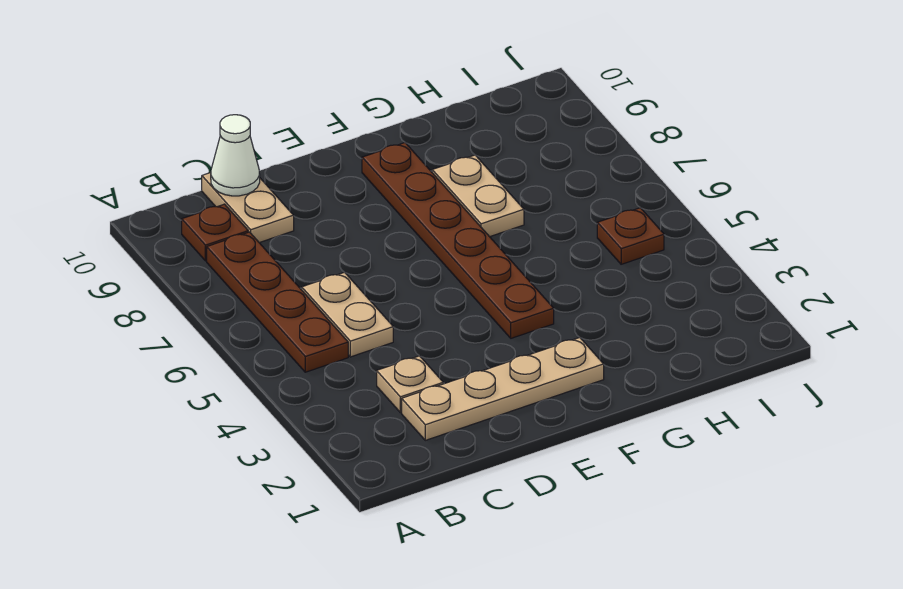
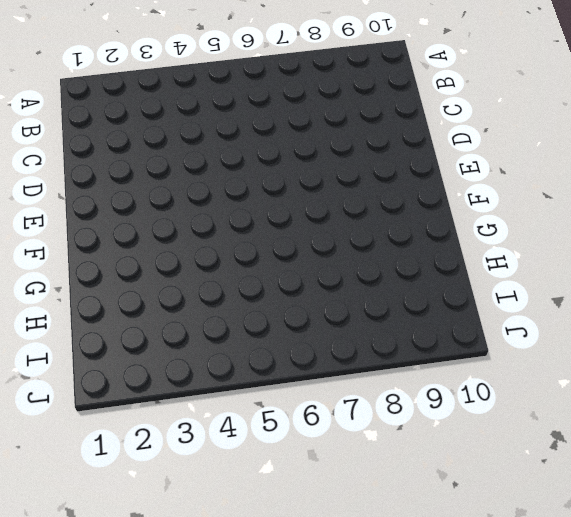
none -> brown 1x4 plate [207,232,348,372]
none -> brown 1x1 plate [182,204,248,261]

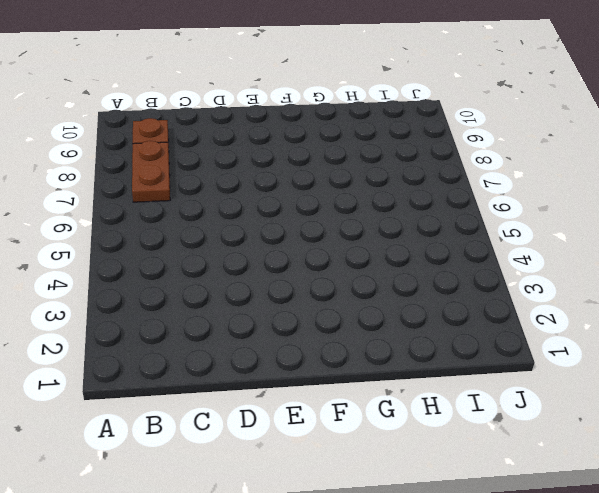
brown 1x2 plate [132,141,170,202] -> brown 1x4 plate [207,232,348,372]
none -> tan 1x4 plate [402,338,604,440]
none -> tan 1x1 plate [377,356,443,413]

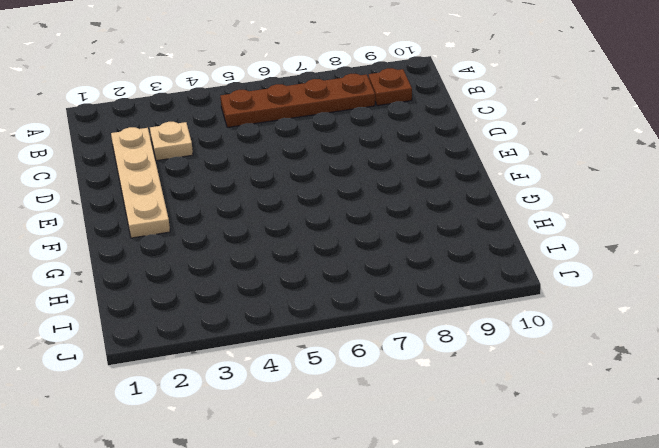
none -> tan 1x2 plate [302,272,393,357]
none -> tan 1x2 plate [202,173,294,243]

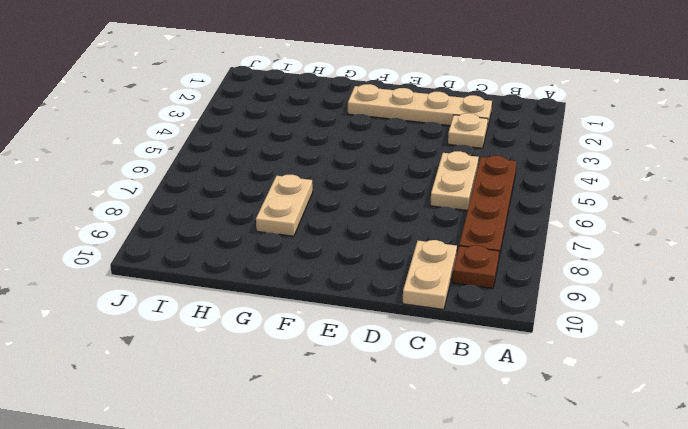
none -> brown 1x6 plate [362,143,554,338]
none -> brown 1x1 plate [597,208,664,264]

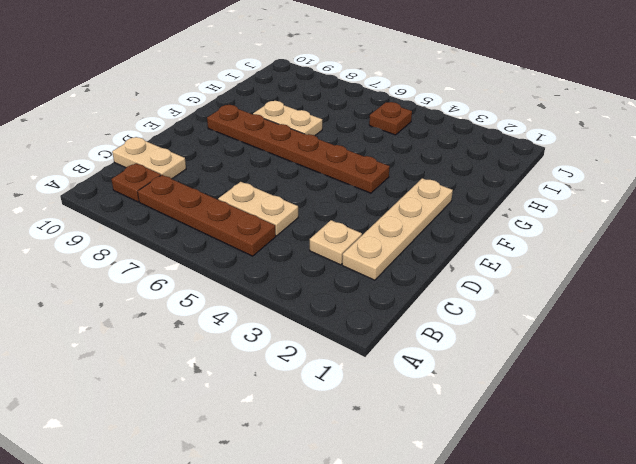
none -> white 1x1 cone [211,115,260,196]

